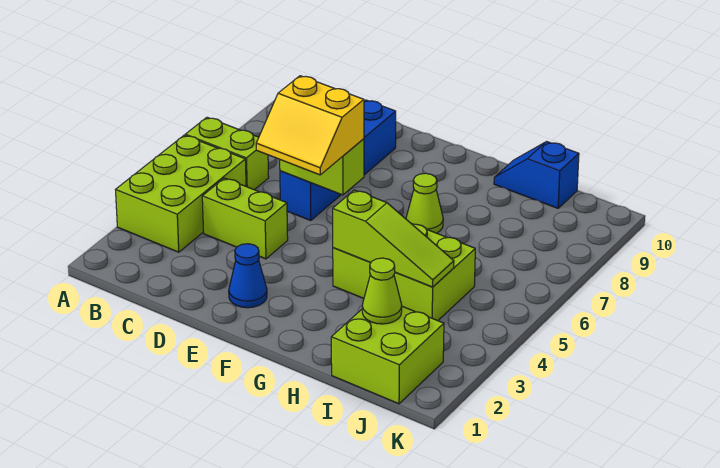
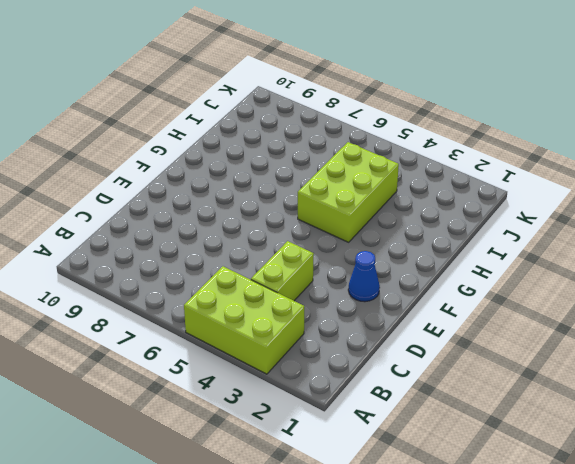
none -> lime 1x2 brick [185,117,269,190]
none -> blue 1x4 brick [280,100,396,221]
none -> lime 1x1 cone [406,173,443,233]

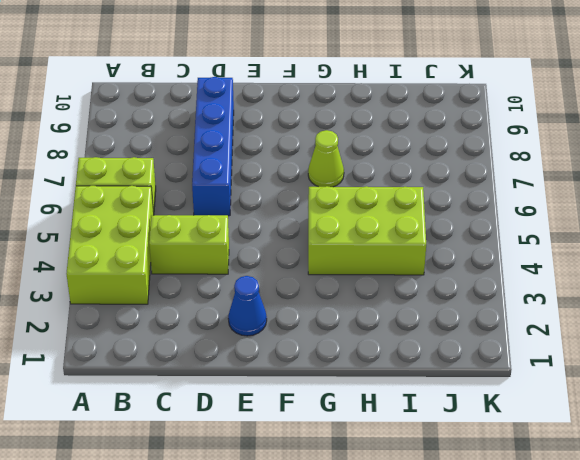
none -> blue 1x2 slope [494,142,579,208]
none -> lime 2x2 brick [331,306,444,404]
none -> lime 1x2 brick [280,139,364,195]

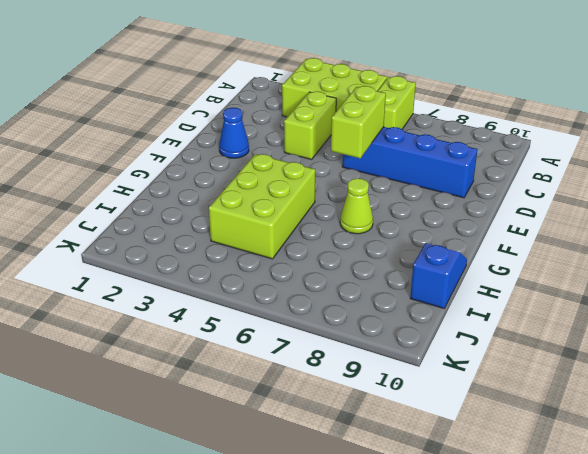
none -> lime 2x2 brick [331,306,444,404]
none -> lime 1x3 slope [333,190,454,287]
none -> lime 1x1 cone [362,258,402,324]

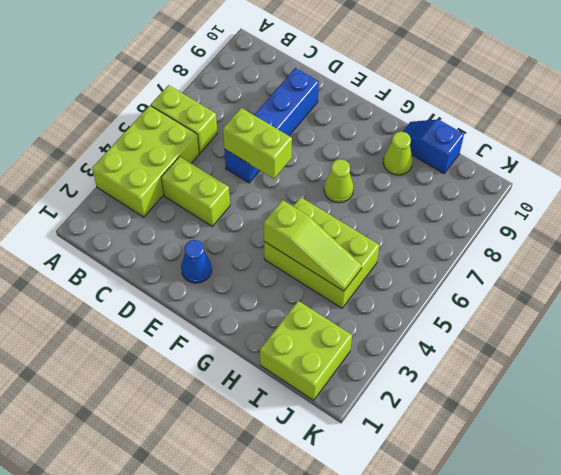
lime 1x1 cone [383,132,413,175] -> lime 1x1 cone moved to [362,258,402,324]
none -> yellow 2x2 slope [256,76,364,175]

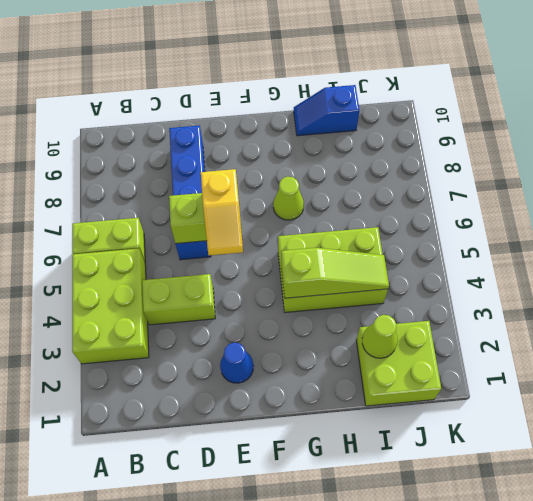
yellow 1x2 slope [201,169,243,255] -> yellow 2x2 slope [256,76,364,175]

